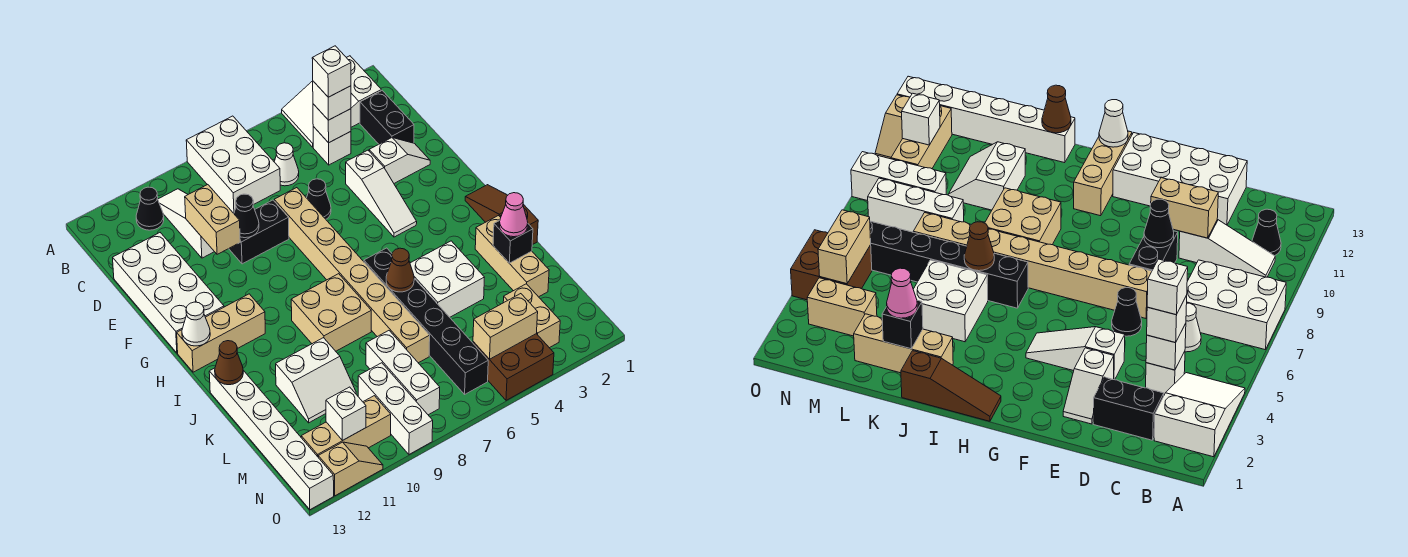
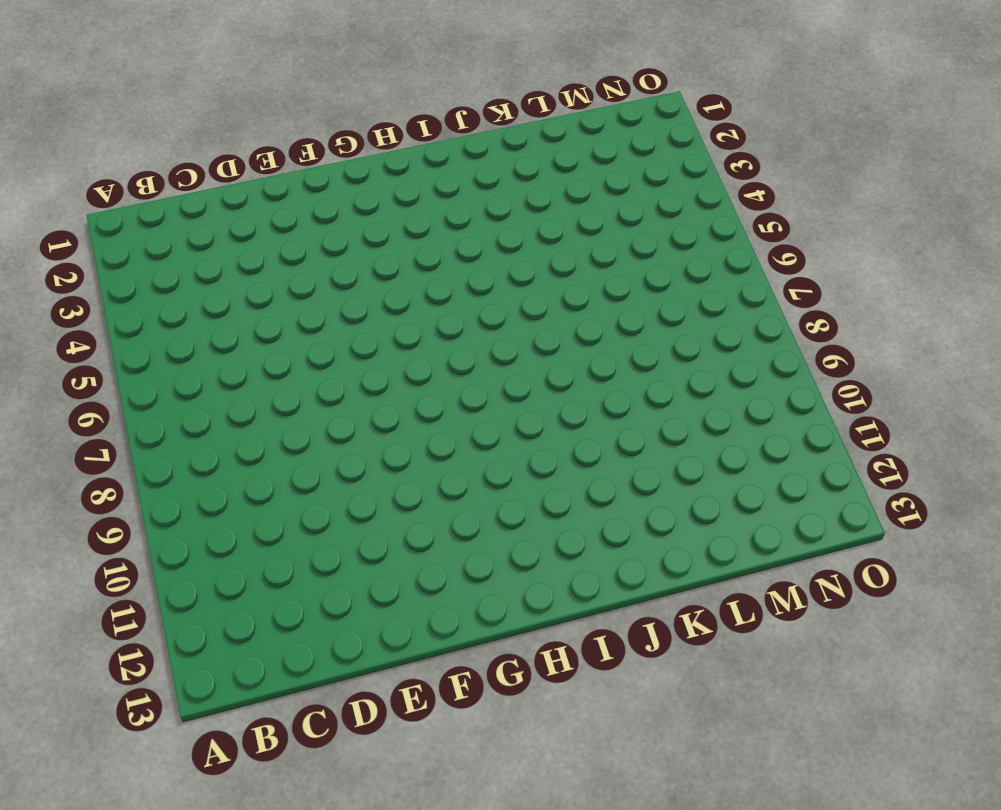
none -> white 2x3 slope [282,56,381,147]
none -> white 2x3 brick [186,116,280,213]
none -> white 1x3 slope [158,189,214,258]
none -> black 1x1 cone [136,187,164,230]

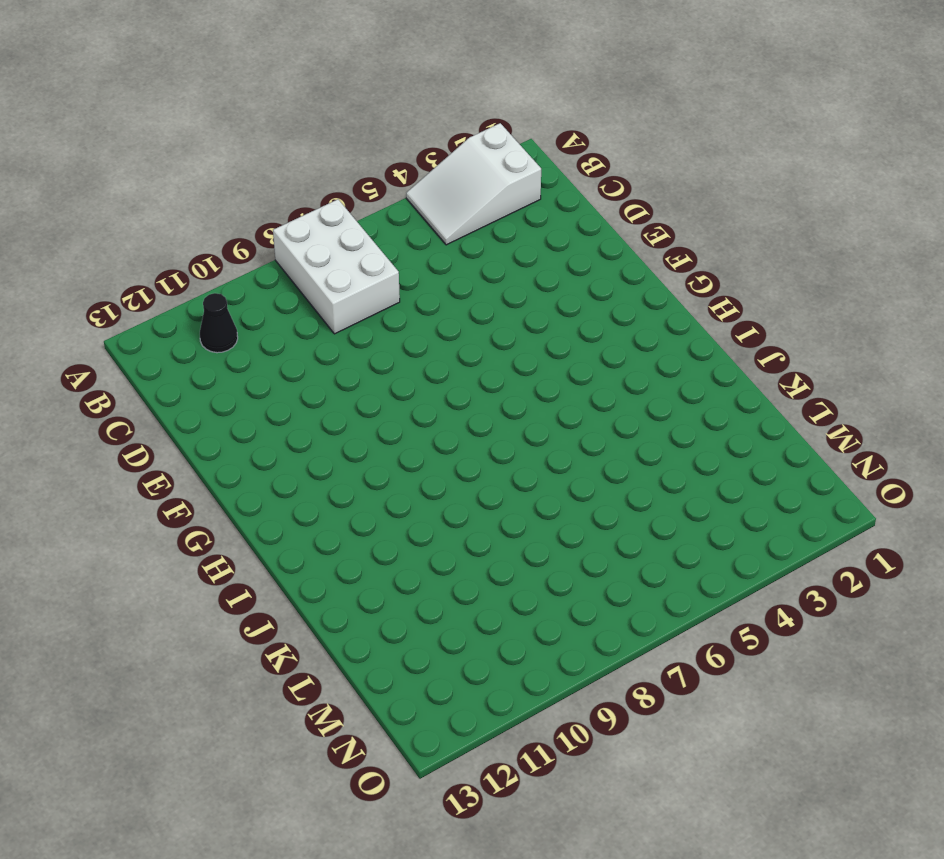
none -> white 1x3 slope [158,189,214,258]
none -> black 1x2 brick [360,91,414,144]
none -> white 1x1 brick [313,127,351,165]
none -> white 1x1 cone [274,143,299,186]

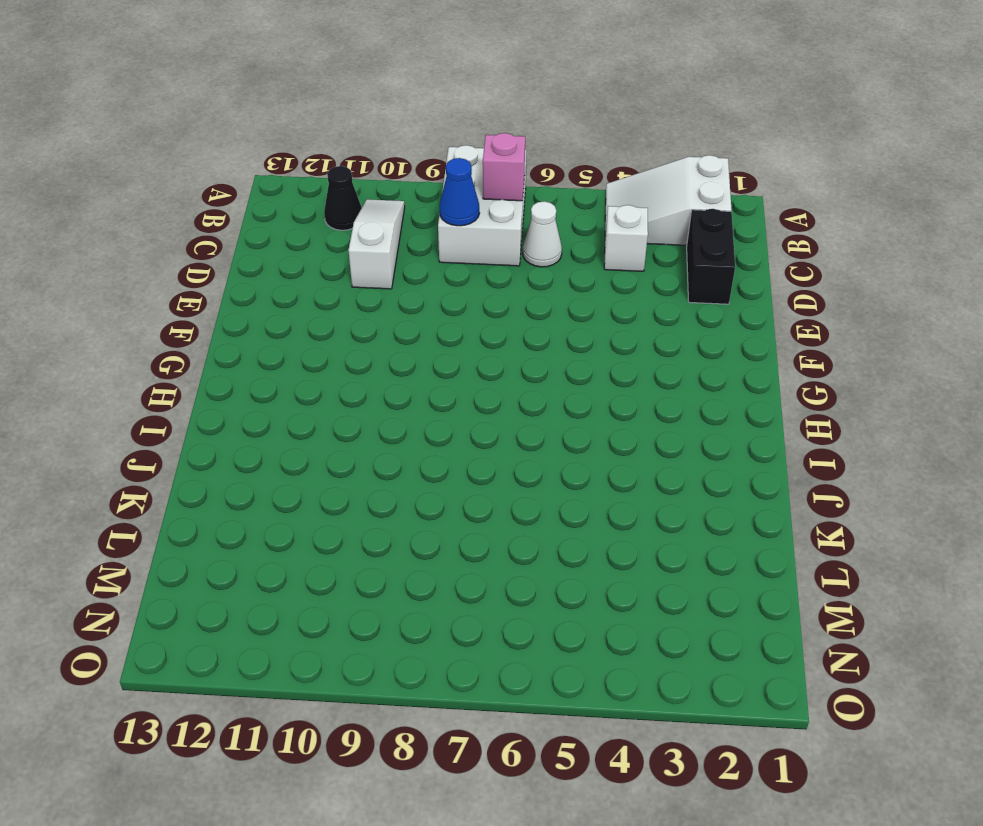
pink 1x1 brick [483,133,525,201] -> none
blue 1x1 cone [439,158,479,226] -> none
none -> white 2x4 brick [113,233,224,353]
none -> white 1x2 slope [369,138,430,183]
none -> white 1x3 slope [346,150,417,237]
none -> black 1x1 cone [307,179,331,219]

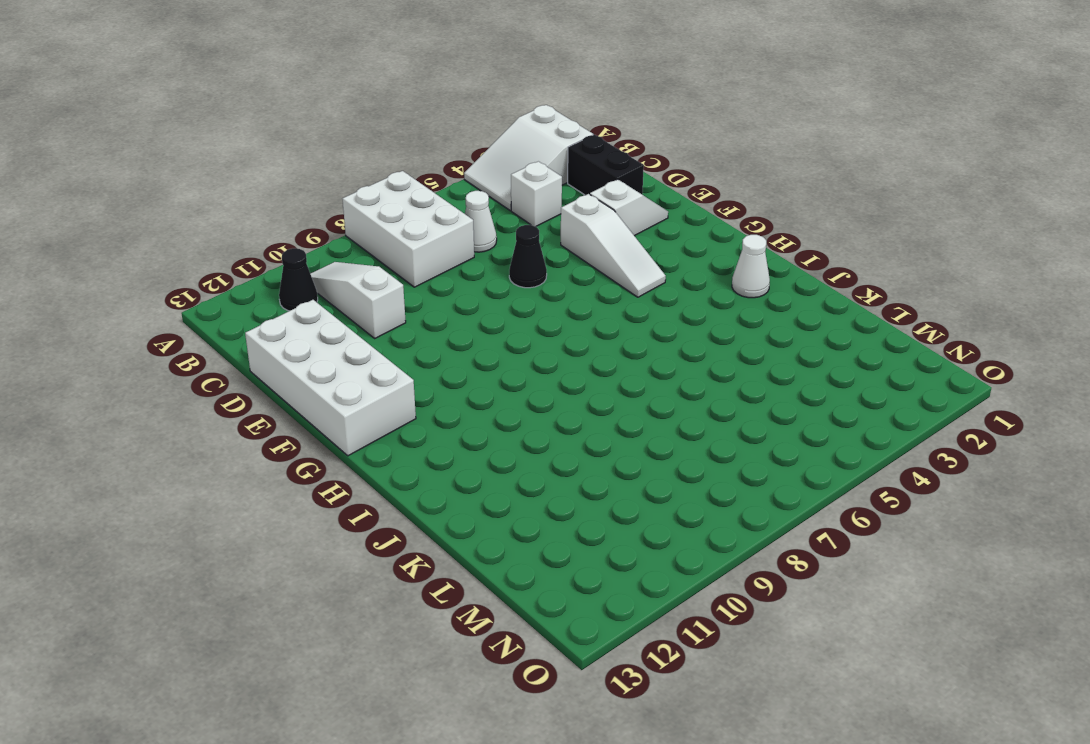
white 1x1 cone [732,235,770,298] -> white 1x1 cone moved to [182,302,210,346]
none -> tan 1x8 brick [274,188,430,363]
none -> black 1x2 brick [229,200,289,264]
none -> brown 1x3 slope [465,185,538,245]
none -> tan 1x3 brick [177,294,265,372]

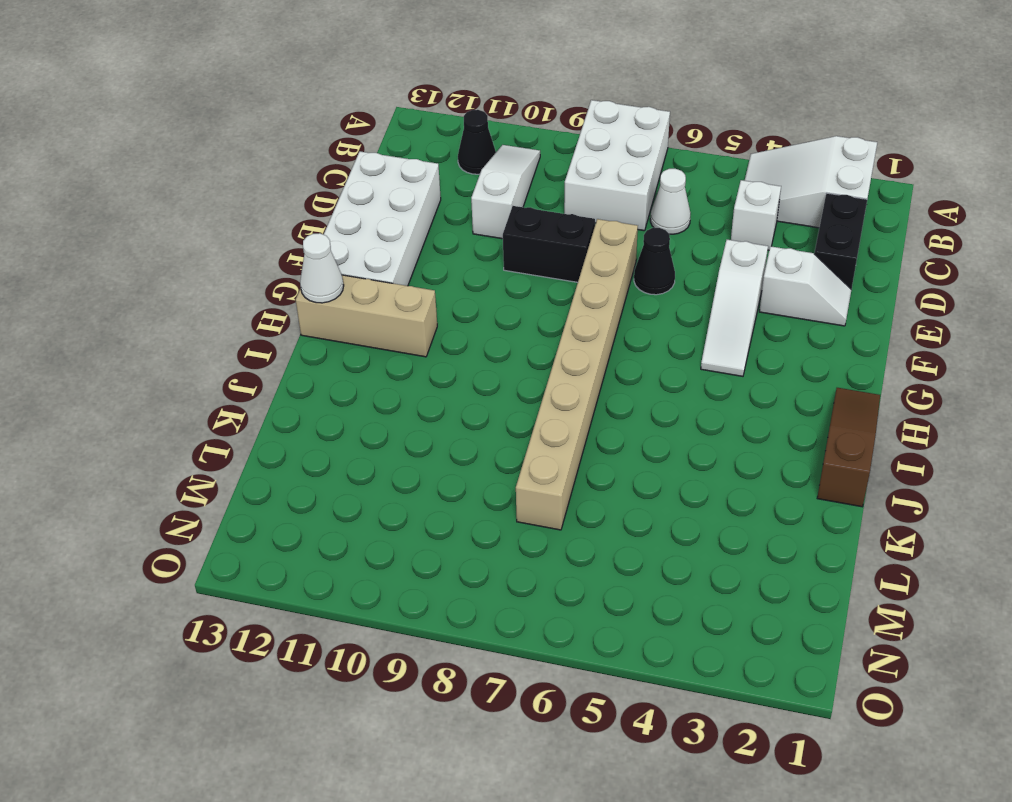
none -> black 1x6 brick [364,248,488,394]
none -> tan 2x2 brick [291,274,371,351]
none -> tan 1x3 brick [475,216,549,297]
none -> white 2x2 brick [410,241,485,317]

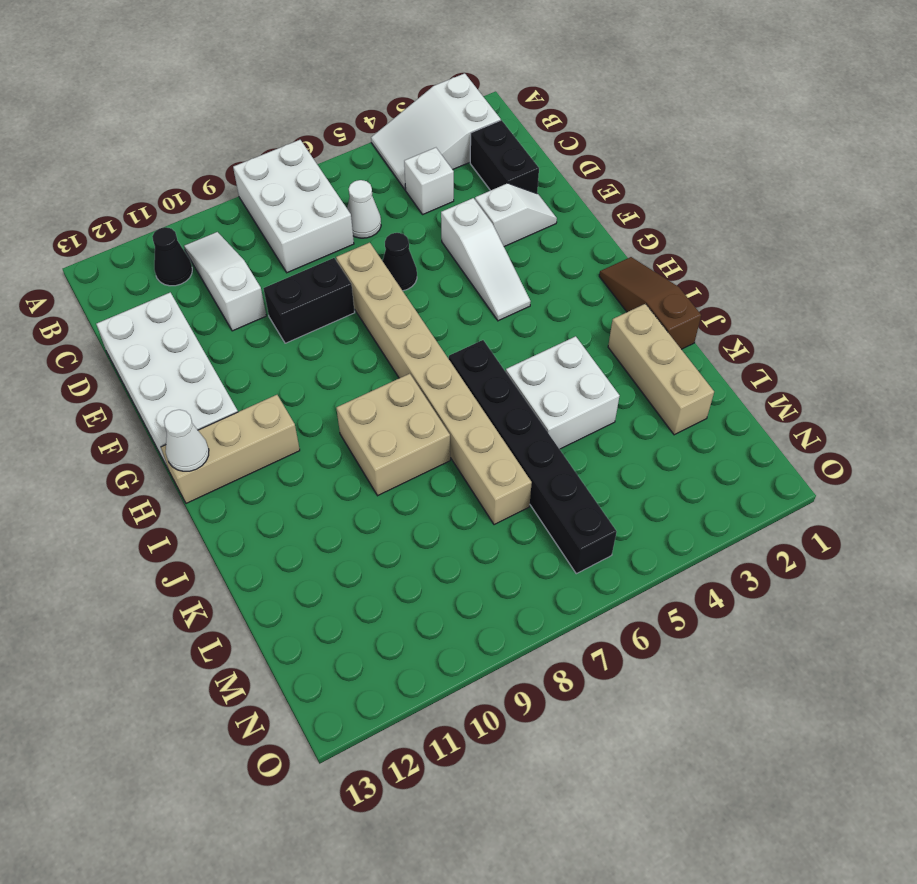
none -> white 1x6 brick [209,368,334,510]
none -> white 2x2 slope [276,338,356,423]
none -> white 1x3 brick [366,331,440,415]
none -> tan 1x2 brick [503,284,560,348]

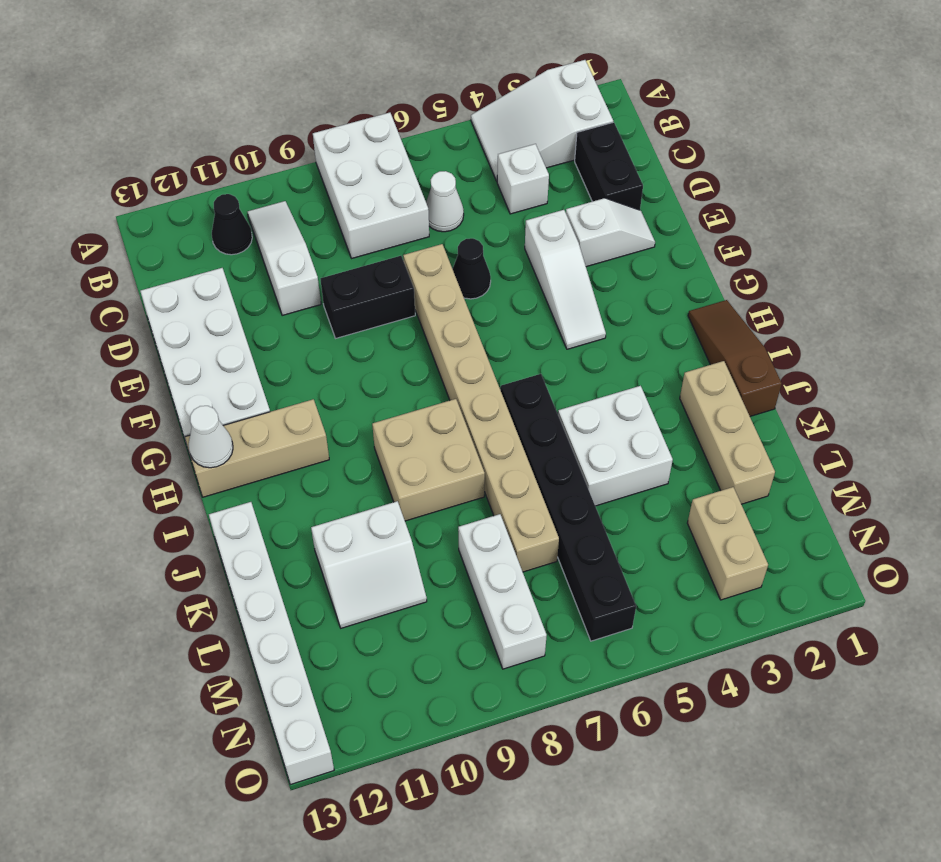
none -> white 1x3 brick [358,363,433,454]
none -> brown 2x2 brick [473,334,554,400]
none -> tan 1x3 brick [301,396,391,457]
none -> tan 1x2 slope [318,442,383,496]

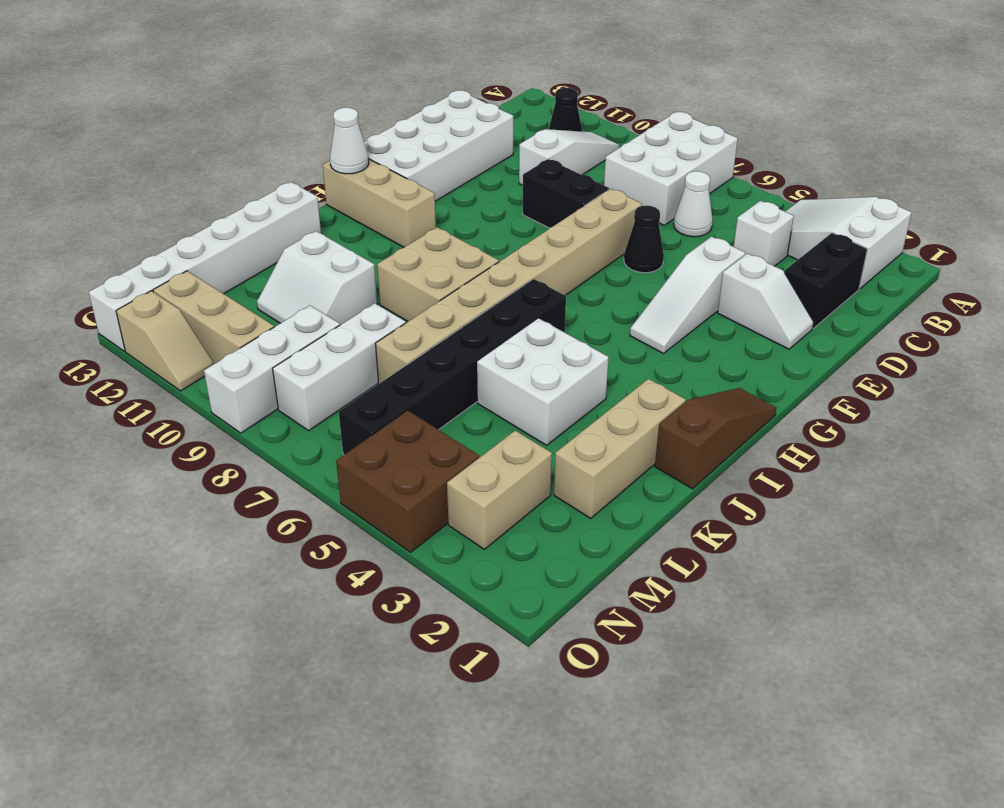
none -> white 1x1 brick [313,104,351,143]
none -> tan 1x2 brick [185,185,240,254]
none -> black 1x1 cone [234,194,259,238]
none -> brown 1x1 cone [386,248,414,292]

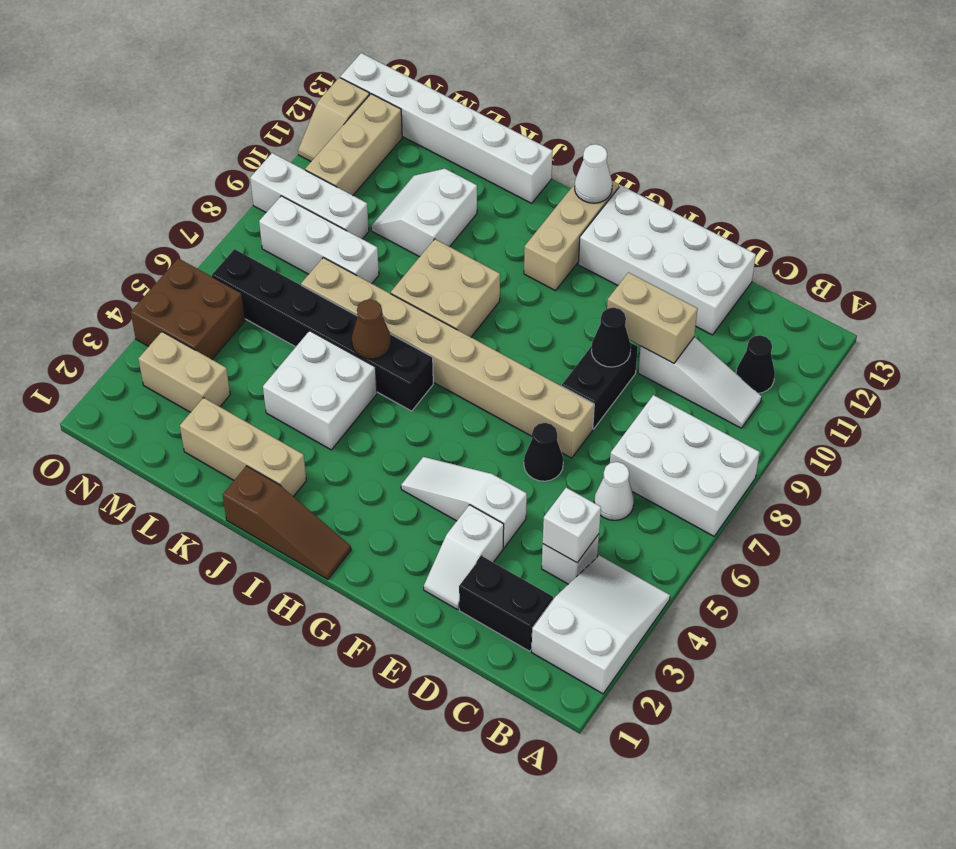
none -> brown 1x1 cone [215,341,243,385]
none -> black 1x1 brick [493,220,533,263]
none -> tan 1x2 brick [473,294,538,359]
none -> white 1x1 brick [326,387,366,441]

